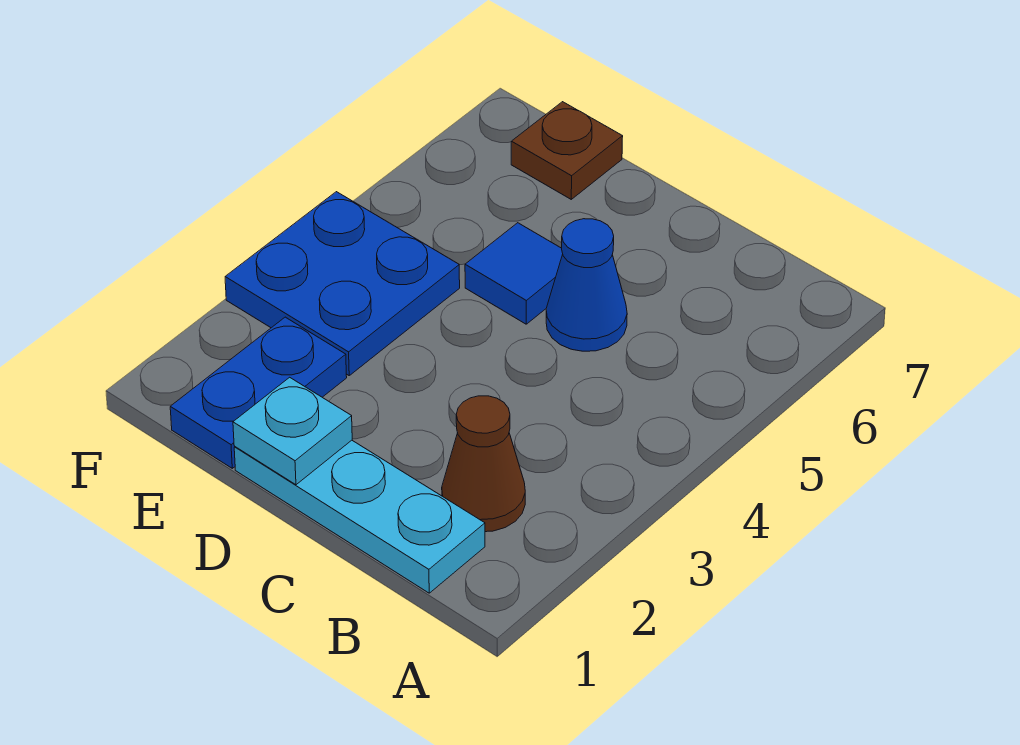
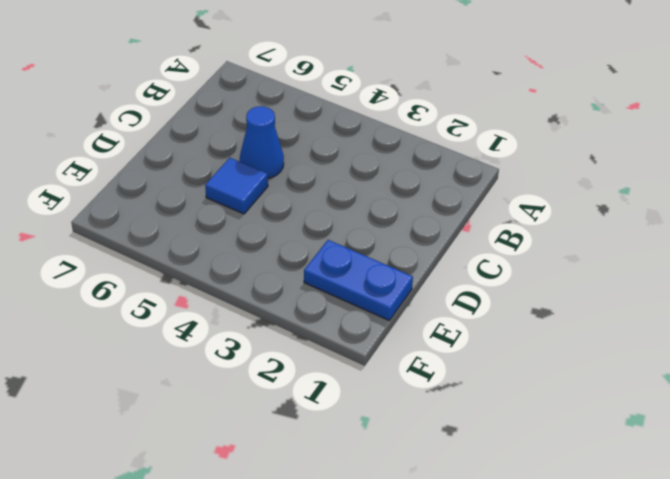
none -> cyan 1x3 plate [234,440,485,593]
none -> brown 1x1 cone [442,396,525,532]

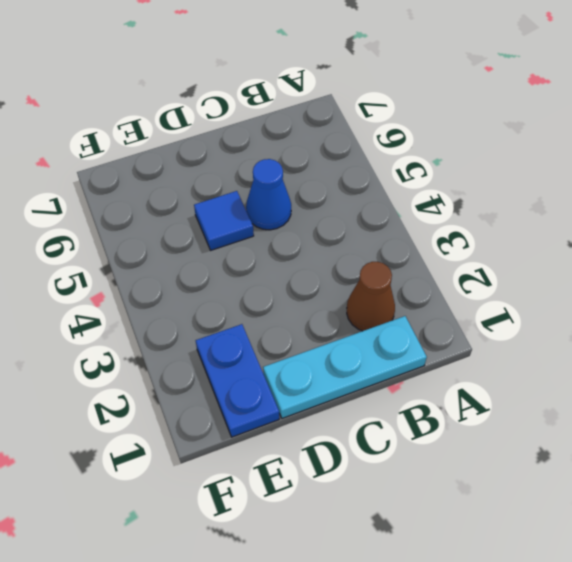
none -> blue 2x2 plate [225,192,460,375]
none -> brown 1x1 plate [511,102,623,199]

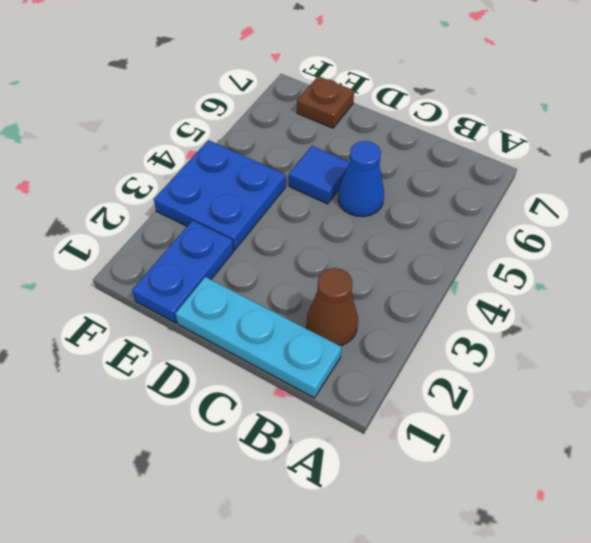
none -> cyan 1x1 plate [233,377,352,485]

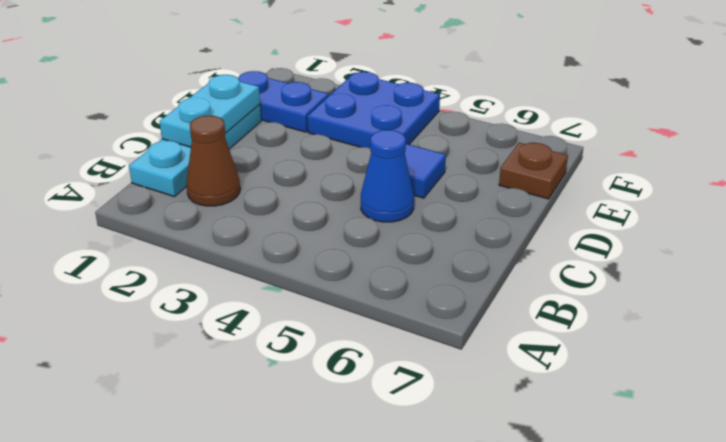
cyan 1x2 plate [160,75,260,147] -> cyan 1x1 plate [233,377,352,485]

